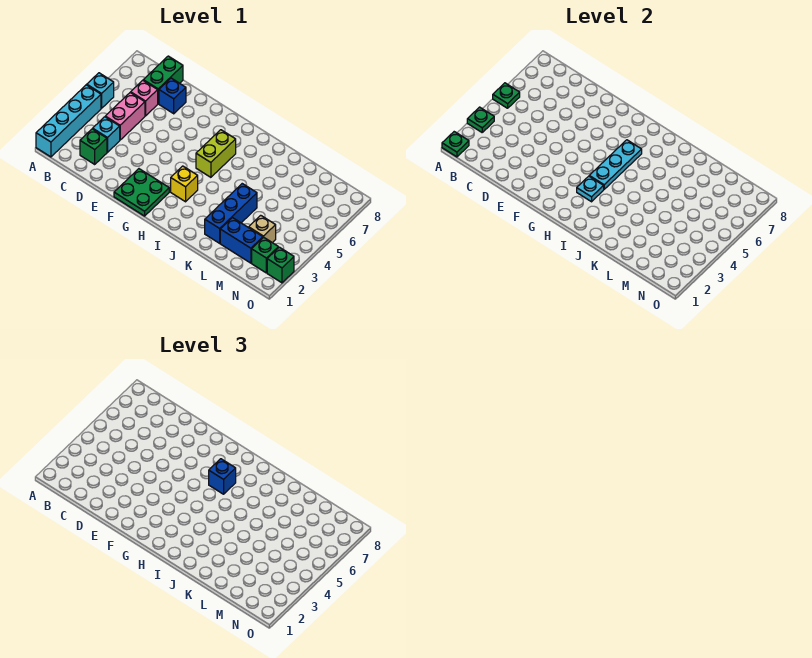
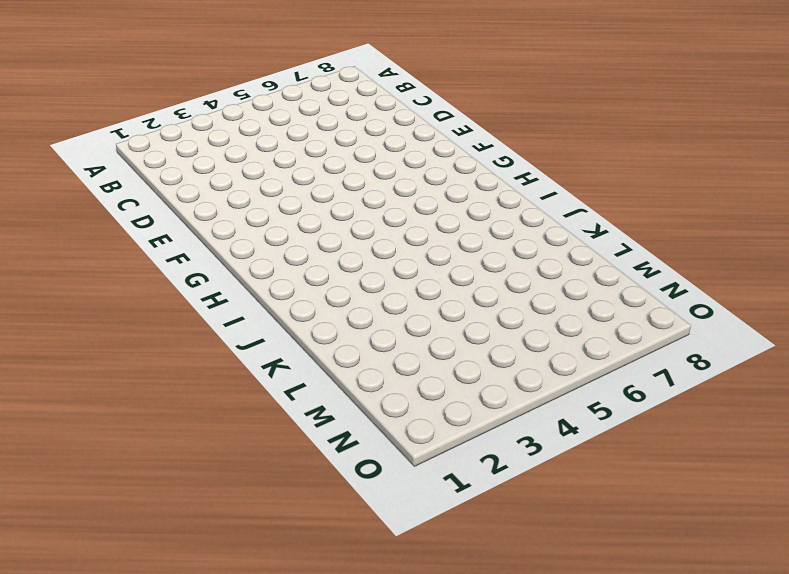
none -> cyan 1x4 brick [36,85,101,157]
none -> cyan 1x1 brick [87,73,114,108]
none -> green 1x1 brick [80,129,107,164]

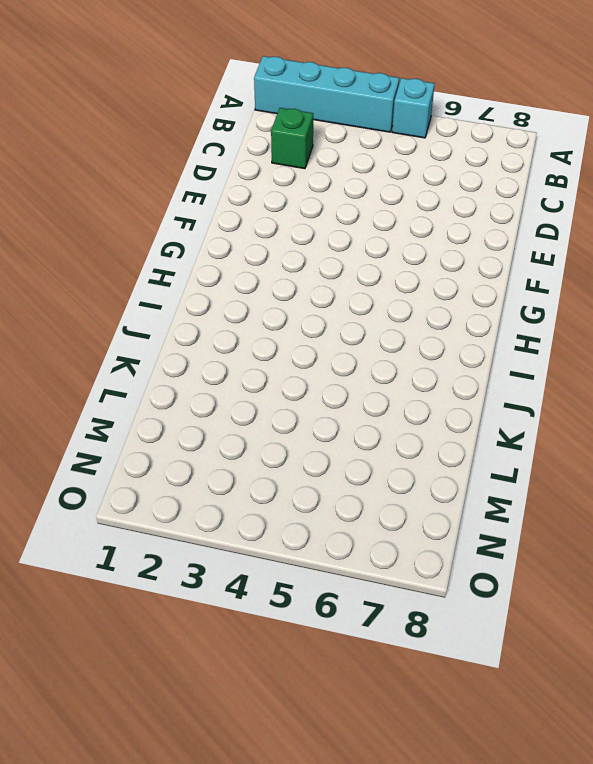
none -> cyan 1x1 brick [93,117,120,152]
none -> pink 1x2 brick [105,93,145,140]
none -> pink 1x1 brick [131,80,158,116]

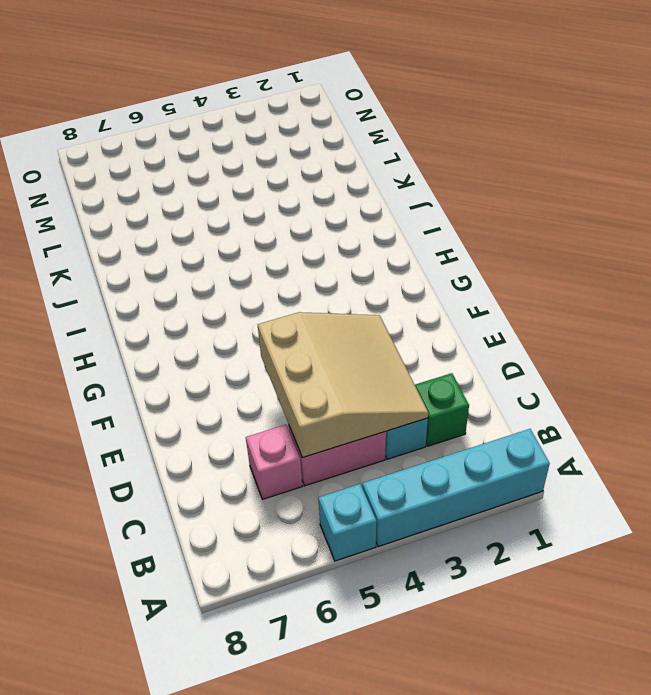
tan 3x3 slope [258,312,428,458] -> none
none -> green 1x2 brick [143,56,183,104]
none -> blue 1x1 brick [159,78,186,114]
none -> green 2x2 plate [114,169,169,216]

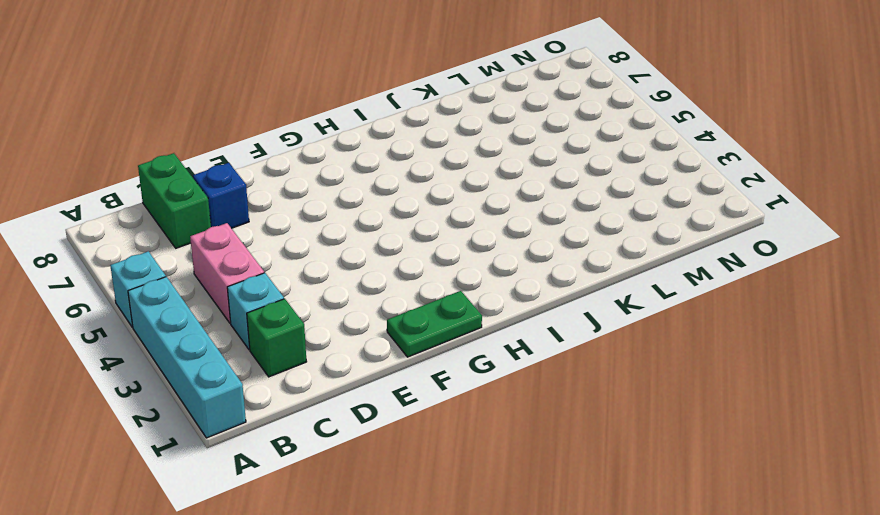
green 1x2 plate [387,291,482,357] -> green 2x2 plate [114,169,169,216]
none -> pink 1x1 brick [131,80,158,116]
none -> yellow 1x1 brick [171,166,198,202]
none -> lime 1x2 brick [196,130,236,177]

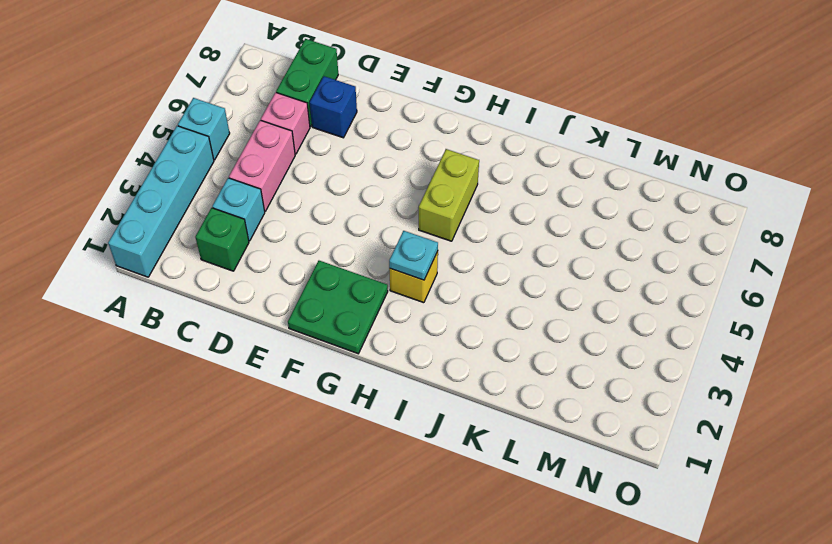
none -> blue 1x3 brick [205,184,257,243]
none -> blue 1x2 brick [220,218,263,263]
none -> tan 1x1 brick [249,215,276,243]

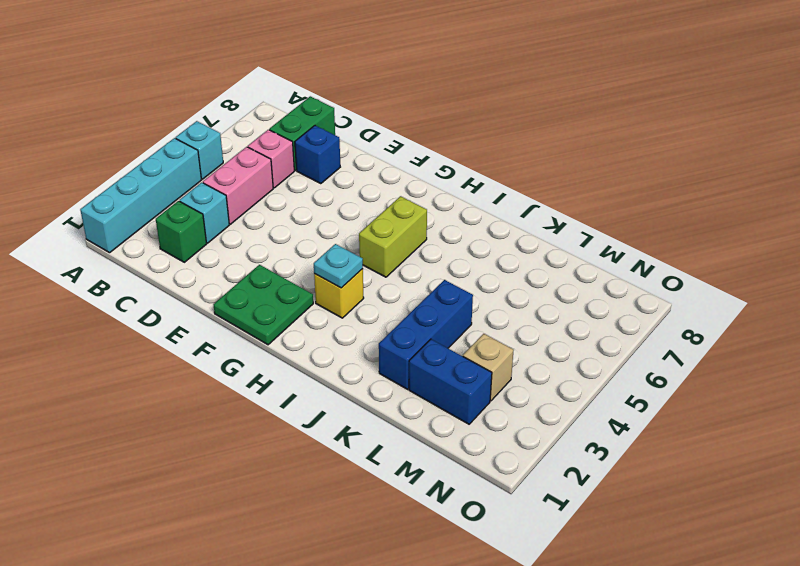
none -> green 1x1 brick [252,237,279,273]
none -> green 1x1 brick [267,247,294,283]
none -> green 1x1 plate [442,132,469,157]

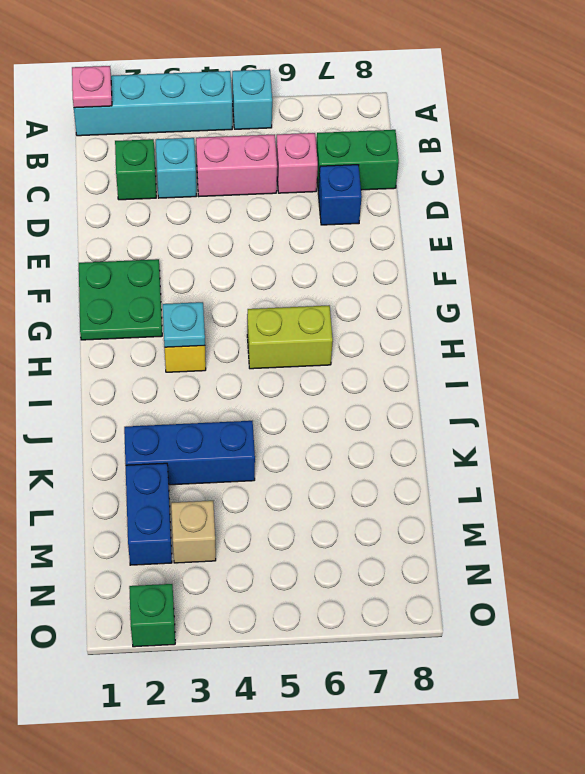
pink 1x1 plate [72,66,112,108] -> green 1x1 plate [442,132,469,157]
none -> green 1x1 brick [252,237,279,273]
none -> green 1x1 plate [467,107,494,132]
none -> green 1x1 plate [493,83,520,108]

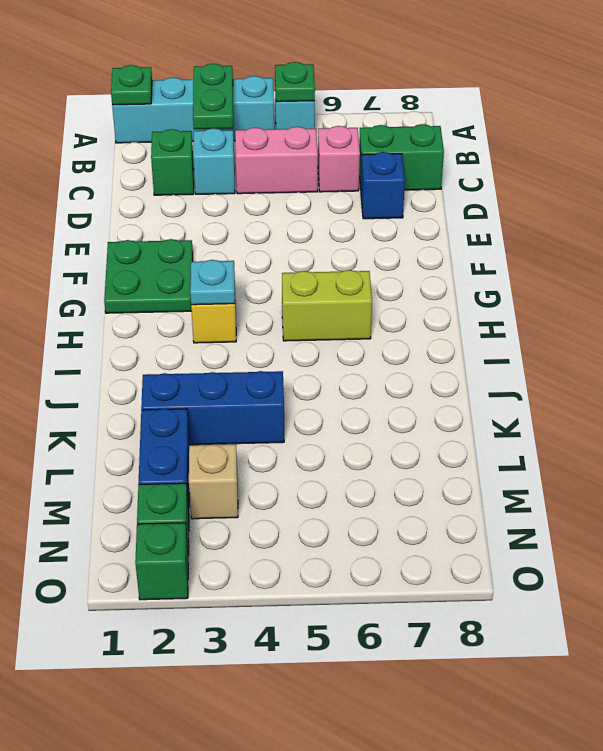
green 1x2 plate [193,64,233,129] -> green 1x1 plate [467,107,494,132]
none -> cyan 1x3 plate [589,140,642,189]
none -> blue 1x1 brick [209,459,236,494]

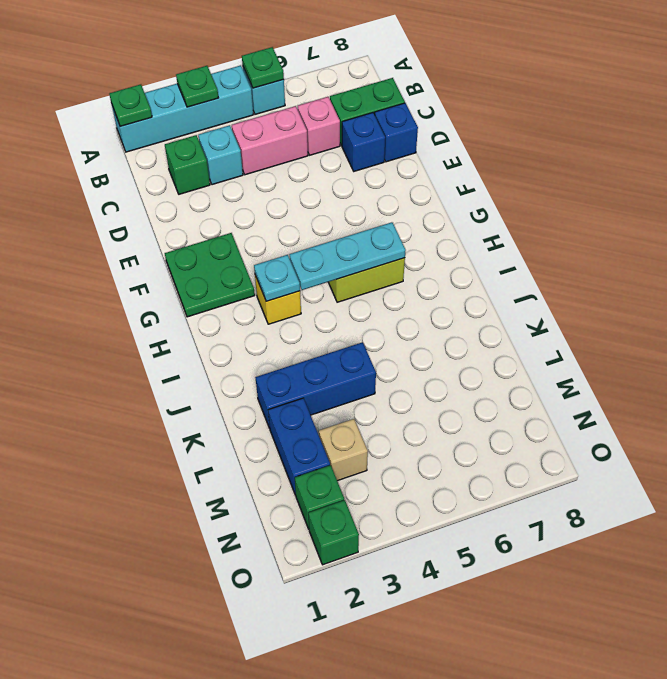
blue 1x1 brick [375,103,418,162] -> blue 1x1 brick moved to [209,459,236,494]

